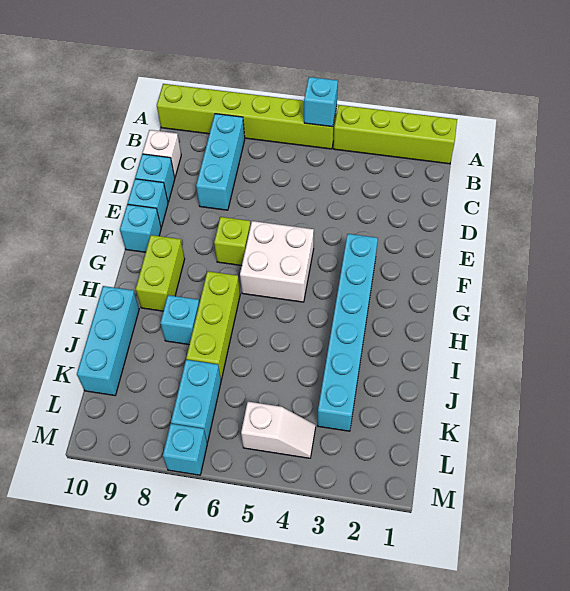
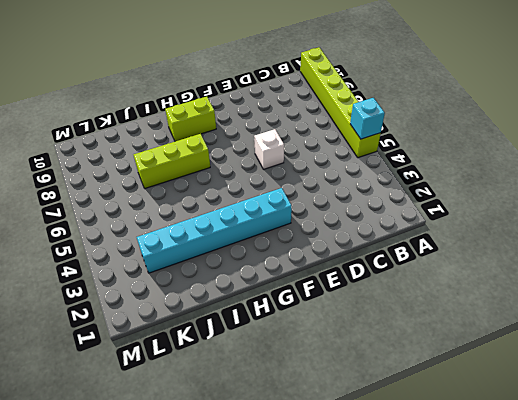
white 1x1 brick [254,129,284,169] -> white 1x1 brick moved to [143,130,181,177]
none -> lime 1x4 brick [333,105,457,164]
none -> cyan 1x3 brick [196,114,245,210]
none -> cyan 1x1 brick [135,154,175,202]

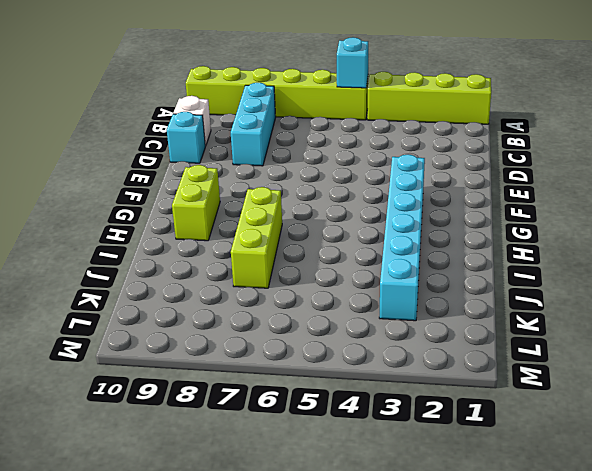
none -> cyan 1x1 brick [128,179,168,227]
none -> white 2x2 brick [240,221,314,302]
none -> lime 1x1 brick [214,217,251,266]

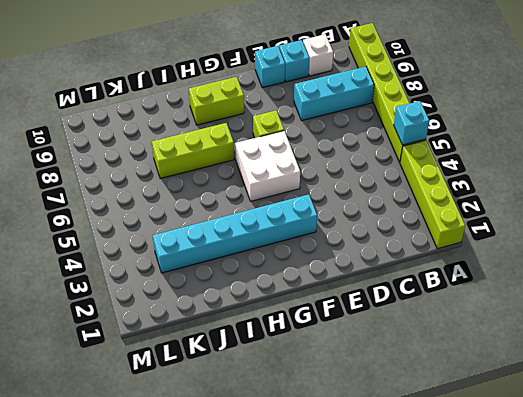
none -> cyan 1x1 brick [120,204,161,252]
none -> cyan 1x1 brick [160,295,199,344]
none -> cyan 1x3 brick [77,286,139,395]

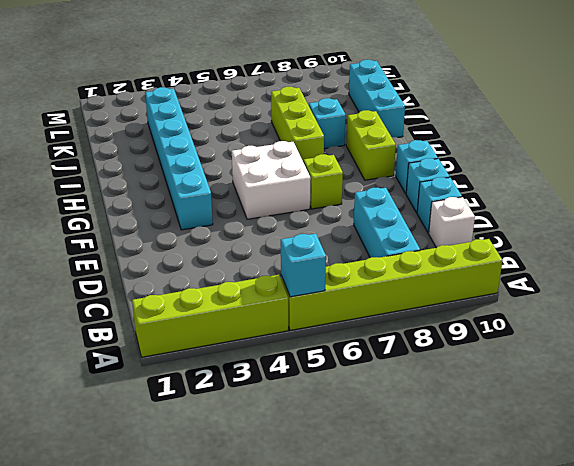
none -> cyan 1x2 brick [171,360,221,442]
none -> white 1x2 slope [241,402,316,458]
none -> cyan 1x1 brick [163,424,207,475]

